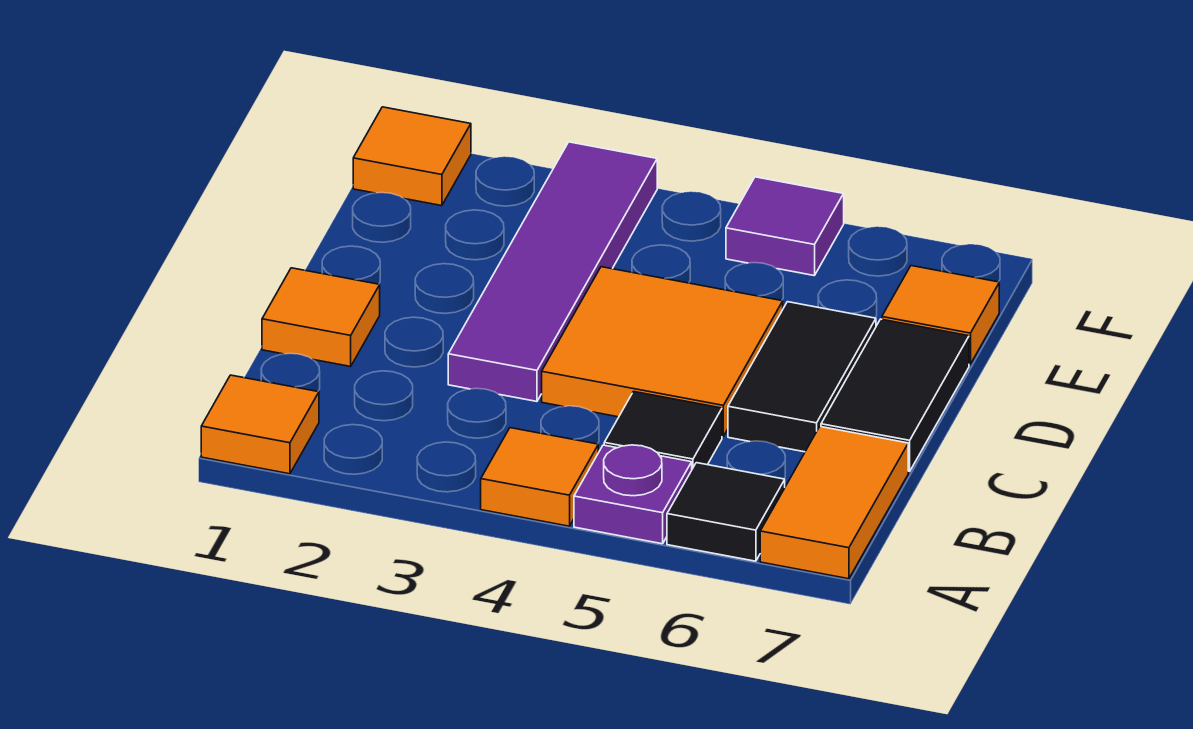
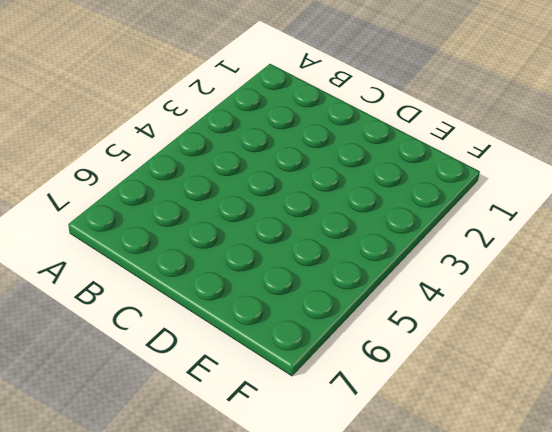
none -> orange 1x1 tile [201,375,319,474]
none -> orange 1x1 tile [481,428,598,526]
none -> purple 1x1 plate [574,445,692,544]

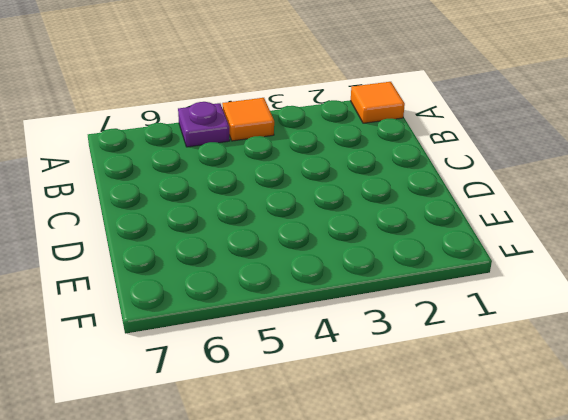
none -> black 1x1 tile [667,463,785,561]
none -> orange 1x2 tile [760,427,908,579]
none -> black 1x1 tile [604,392,722,469]

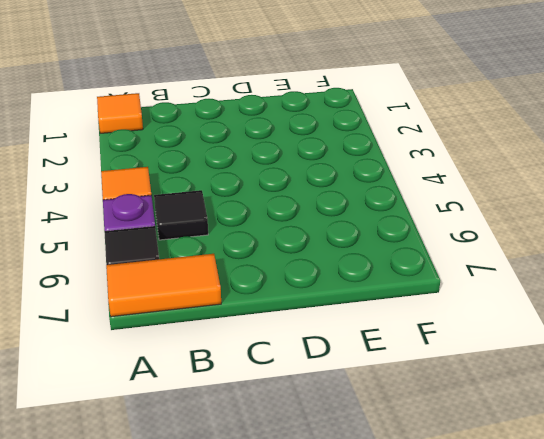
none -> orange 1x1 tile [262,268,380,366]
none -> purple 1x4 tile [448,142,657,401]
none -> orange 2x2 tile [542,267,783,436]

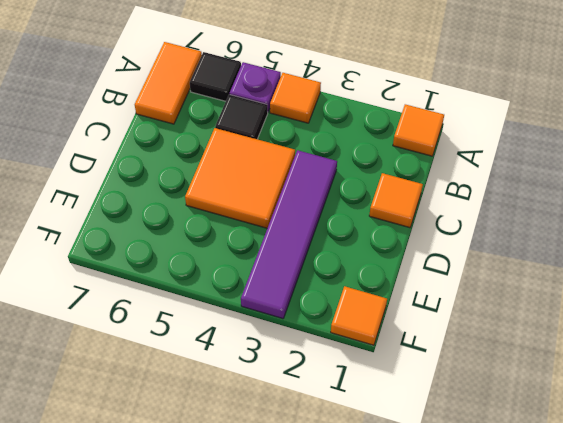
none -> black 1x2 tile [728,302,876,452]
none -> black 1x2 tile [821,319,969,471]
none -> orange 1x1 tile [882,266,999,364]

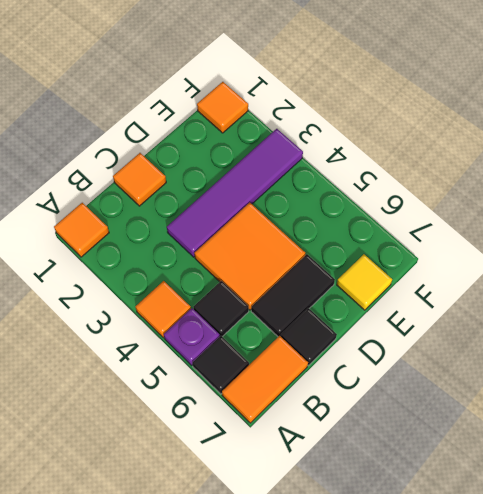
black 1x1 tile [281,308,337,365] -> black 1x2 tile [821,319,969,471]
yellow 1x1 tile [337,254,392,310] -> orange 1x1 tile [882,266,999,364]
none -> purple 1x1 tile [726,177,844,276]

